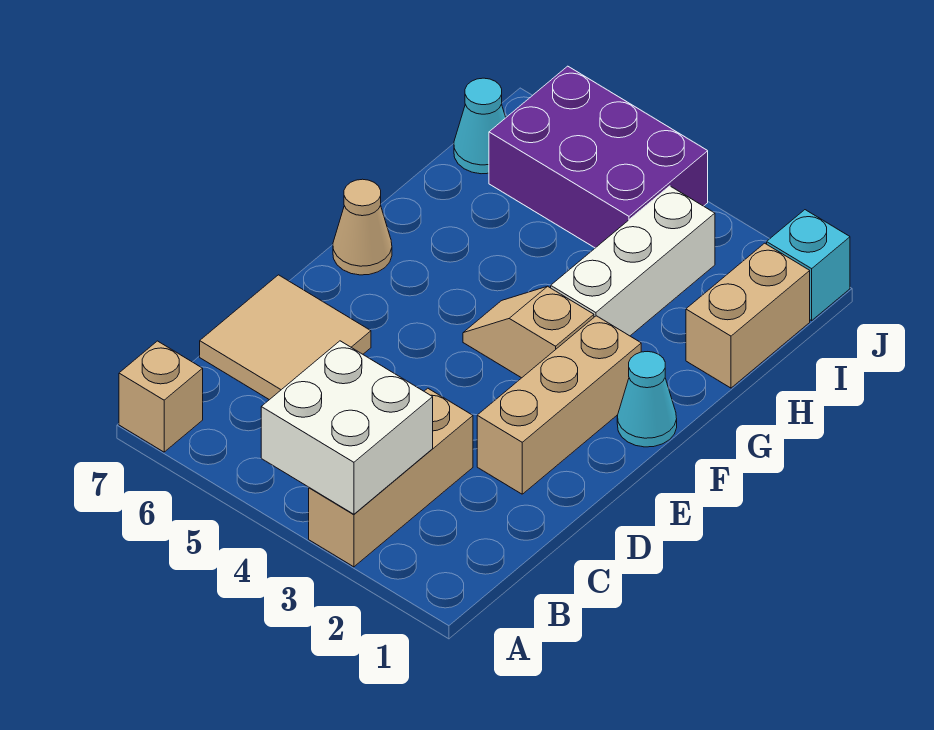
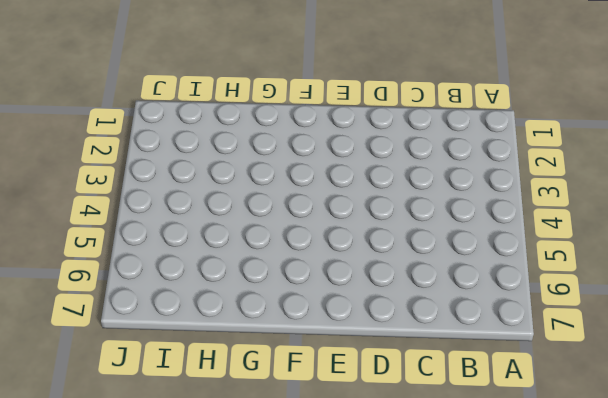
none -> tan 1x3 brick [309,388,473,567]
none -> tan 1x1 brick [119,341,203,452]
none -> tan 2x2 tile [200,275,371,400]

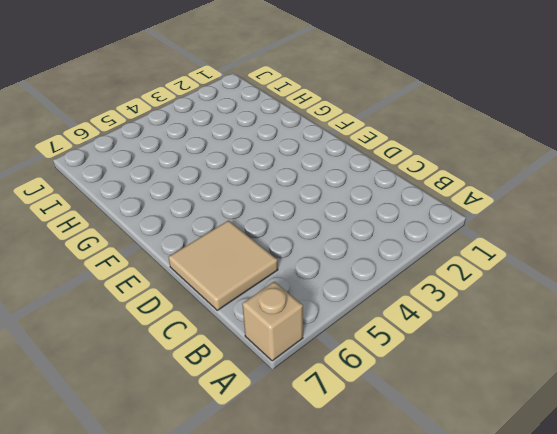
none -> tan 1x3 brick [309,388,473,567]
none -> tan 1x3 brick [477,316,641,494]
none -> cyan 1x1 cone [617,352,677,447]

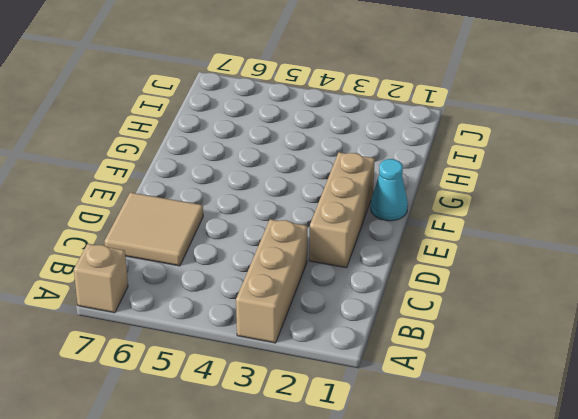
none -> tan 1x2 slope [463,286,594,378]
none -> tan 1x1 cone [333,179,392,275]
none -> white 1x3 brick [551,186,715,336]

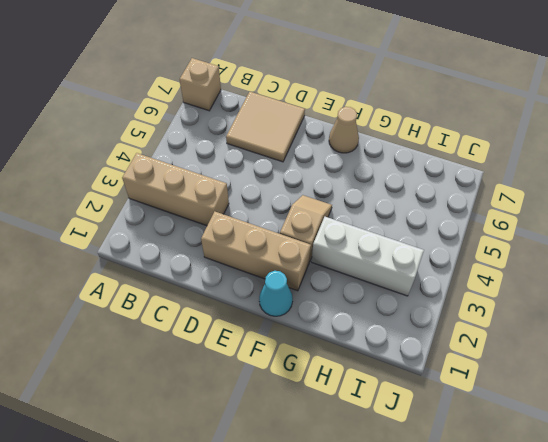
none -> tan 1x2 brick [686,243,810,388]
none -> purple 2x3 brick [489,66,708,248]
none -> cyan 1x1 cone [454,78,506,174]

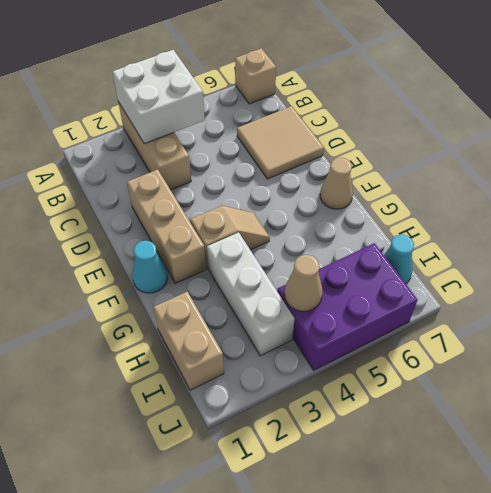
tan 1x1 cone [284,255,323,311] -> none
none -> cyan 1x1 brick [767,210,850,321]

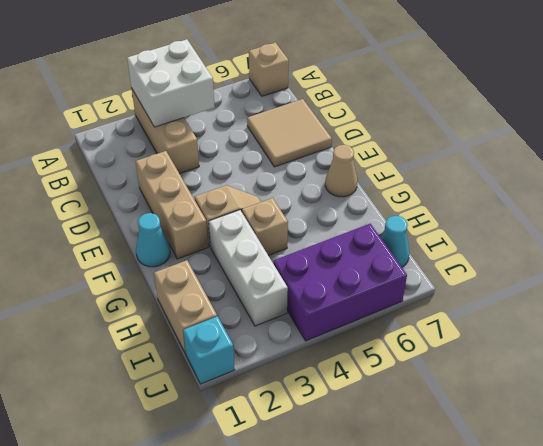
tan 1x1 brick [242,198,288,256] -> none

